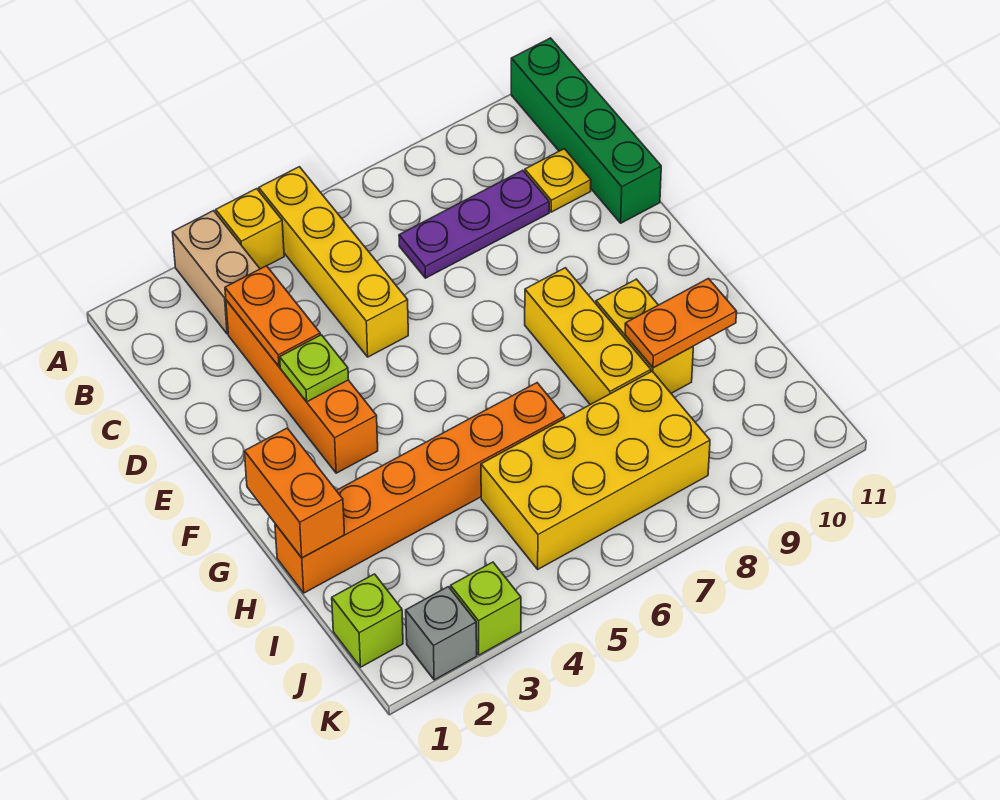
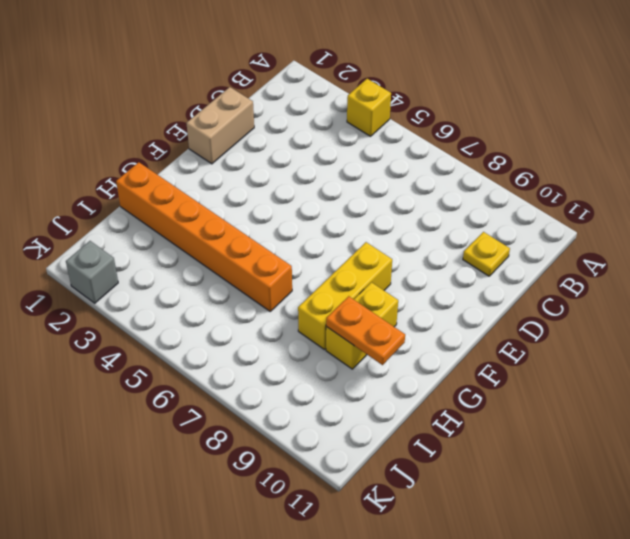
tan 1x2 brick [186,87,254,164] -> tan 1x2 brick moved to [172,211,260,334]
none -> yellow 1x4 brick [259,167,408,357]
none -> green 1x4 brick [511,38,661,223]
none -> orange 1x4 brick [226,300,378,473]

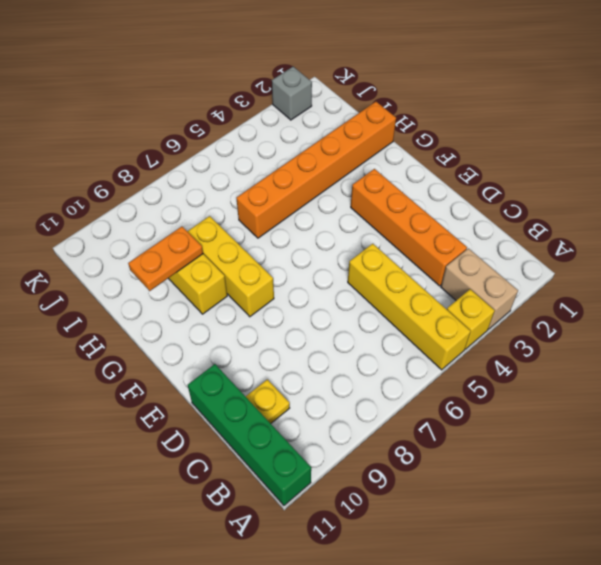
none -> purple 1x3 plate [399,170,549,278]
none -> yellow 2x4 brick [481,371,710,569]
none -> lime 1x1 brick [332,574,403,667]

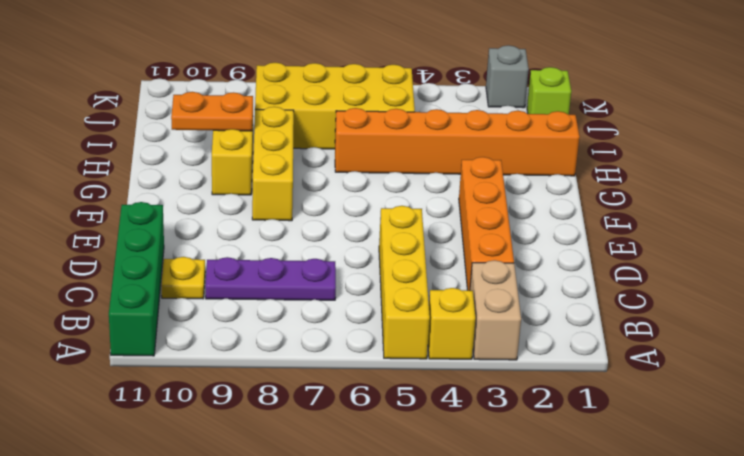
none -> lime 1x1 brick [451,562,521,655]
none -> orange 1x2 plate [225,266,320,367]
none -> lime 1x1 plate [280,335,349,402]

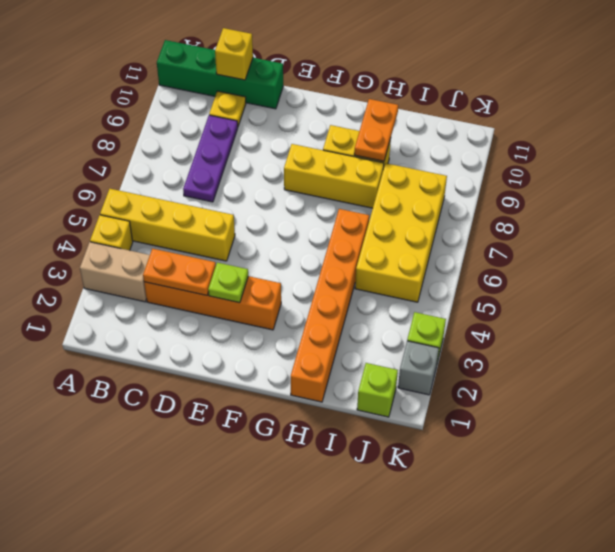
yellow 1x1 brick [215,28,253,80] -> none
none -> orange 1x2 brick [244,428,345,558]

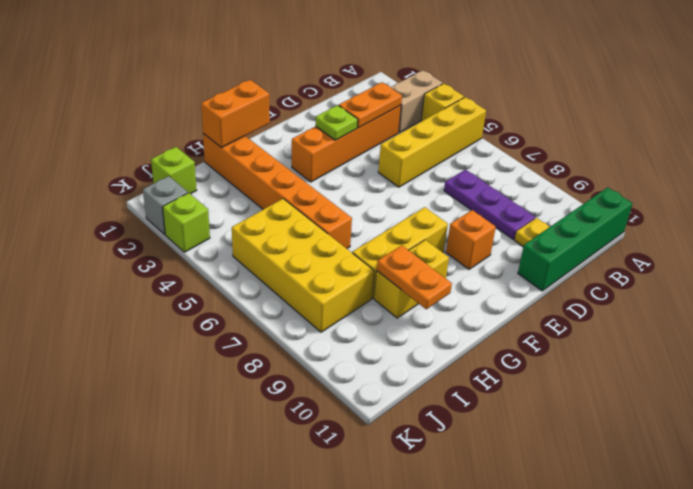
orange 1x1 brick [446,210,496,269] -> none

